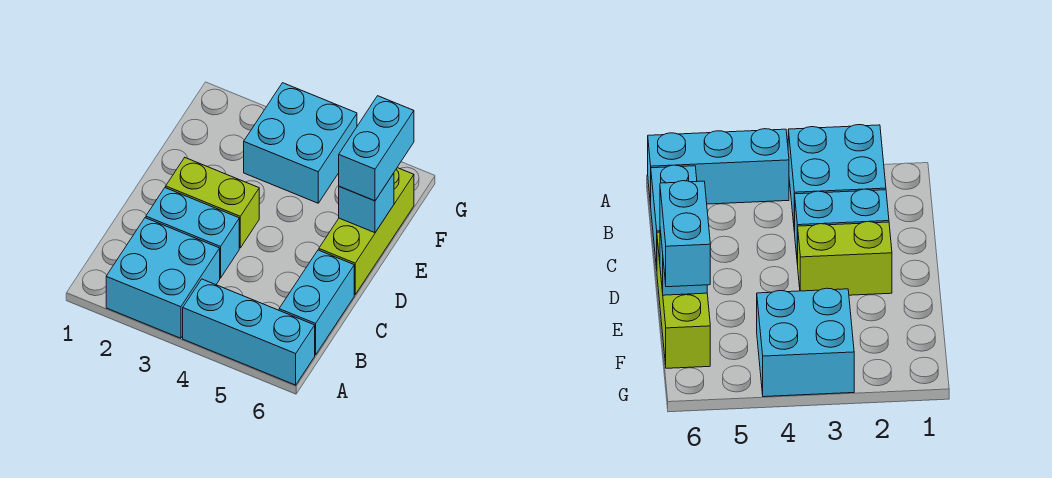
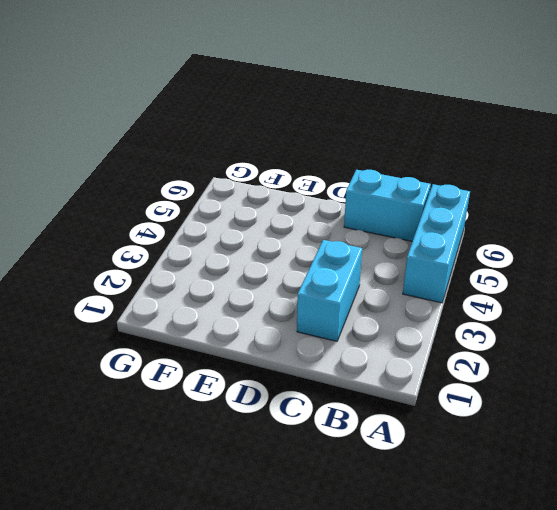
none -> cyan 2x2 brick [106,218,220,338]
none -> lime 1x2 brick [166,158,259,248]

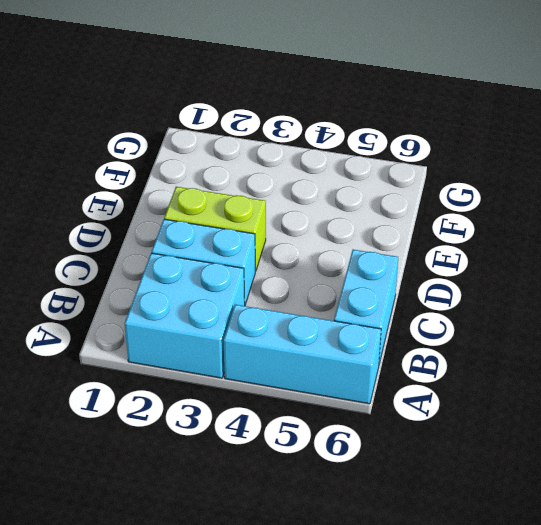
none -> lime 1x3 brick [319,168,414,295]
none -> cyan 2x2 brick [244,83,357,203]

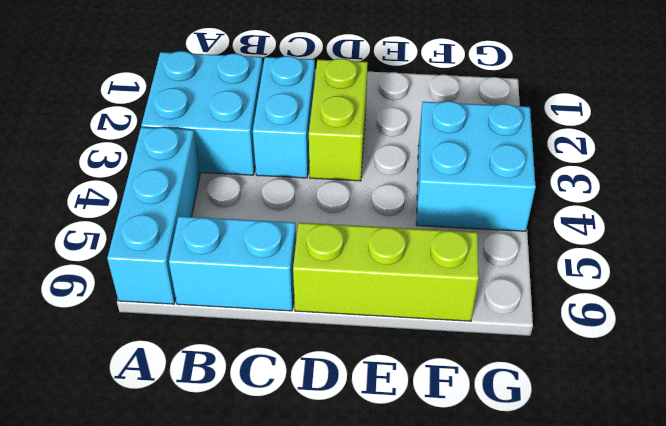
none -> cyan 1x1 brick [339,173,394,233]
none -> cyan 1x2 brick [339,96,414,201]

